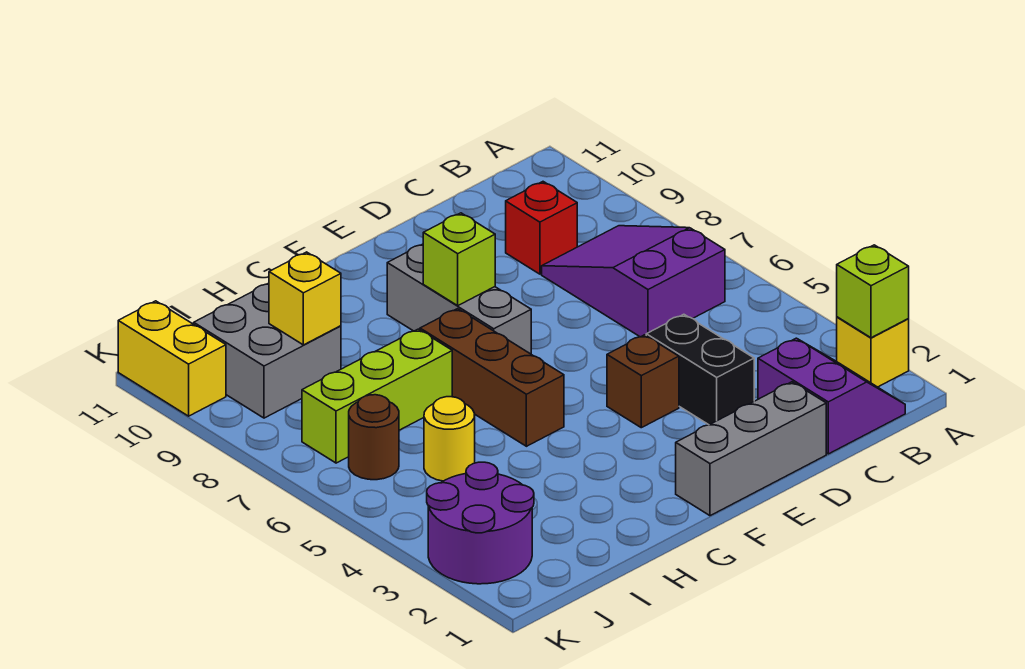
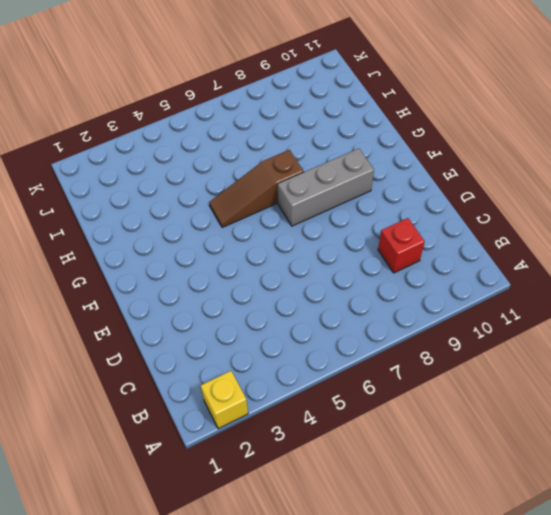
brown 1x3 slope [209,150,304,227] -> brown 1x3 brick [420,309,564,446]
none -> purple 2x2 slope [758,338,905,454]
none -> purple 2x3 slope [542,226,725,337]
none -> grey 1x3 brick [676,382,826,516]

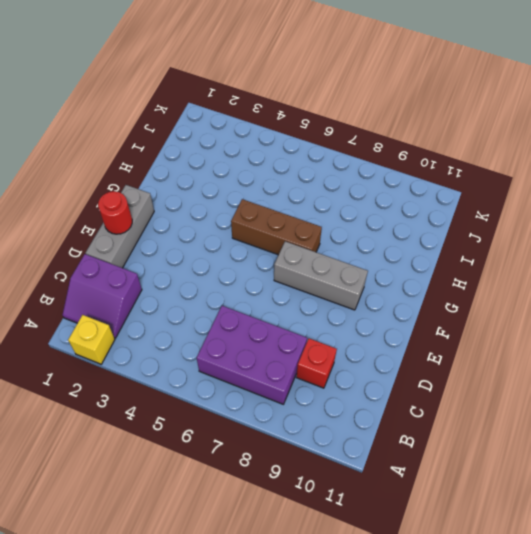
purple 2x3 brick [197,306,307,404] -> purple 2x3 slope [542,226,725,337]
red 1x1 round brick [98,191,132,234] -> none
none -> black 1x2 brick [646,314,754,425]
none -> brown 1x1 brick [607,335,679,428]
none -> lime 1x3 brick [302,329,452,463]

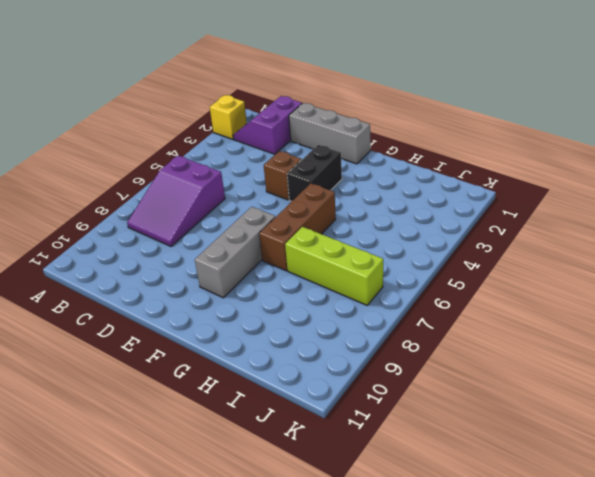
black 1x2 brick [287,145,342,201] -> black 1x2 brick moved to [646,314,754,425]
none -> red 1x1 brick [506,182,577,274]
none -> yellow 1x1 round brick [424,397,475,481]
none -> grey 2x2 brick [194,283,341,418]

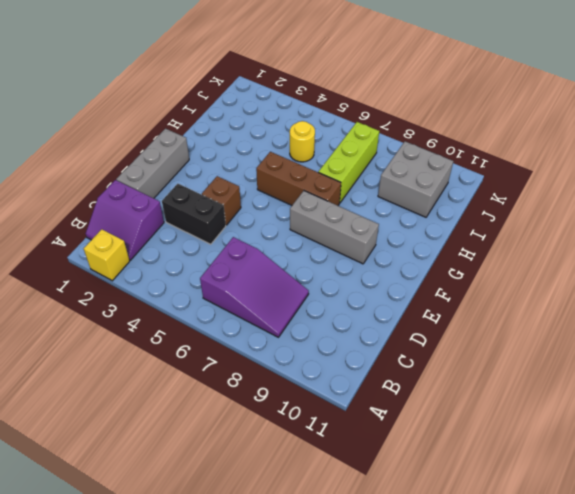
none -> red 1x1 brick [506,182,577,274]
none -> purple 2x2 round brick [427,462,534,584]
none -> brown 1x1 round brick [349,395,399,480]

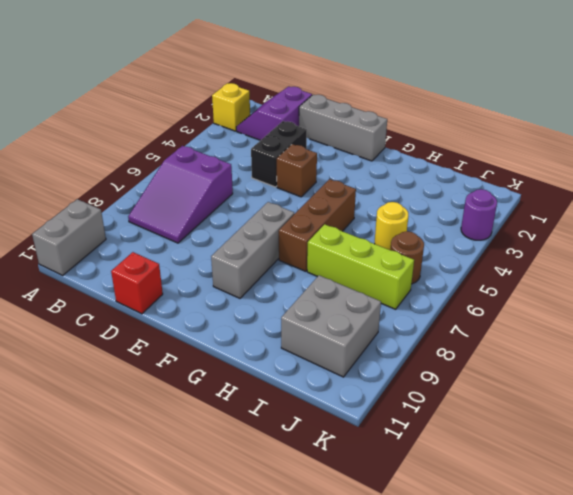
grey 1x2 brick [32,199,106,275] -> none
red 1x1 brick [111,252,163,314] -> red 1x1 brick moved to [506,182,577,274]
purple 1x1 round brick [461,189,497,240] -> purple 2x2 round brick [427,462,534,584]
none -> yellow 1x2 brick [118,301,226,416]
none -> lime 1x1 brick [837,245,909,338]
none -> lime 1x1 brick [423,213,495,306]

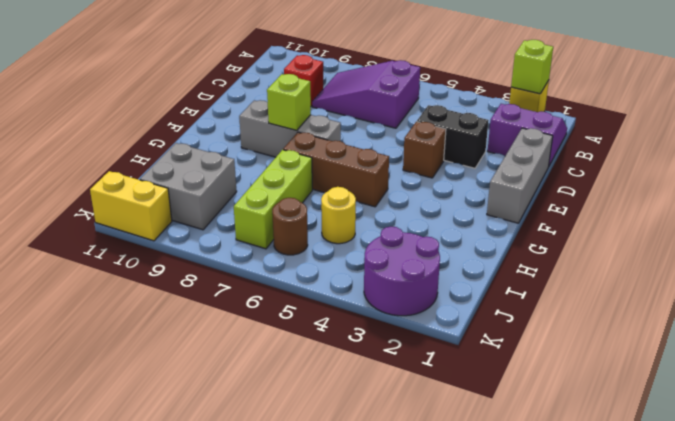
none -> yellow 1x1 brick [269,252,341,345]

